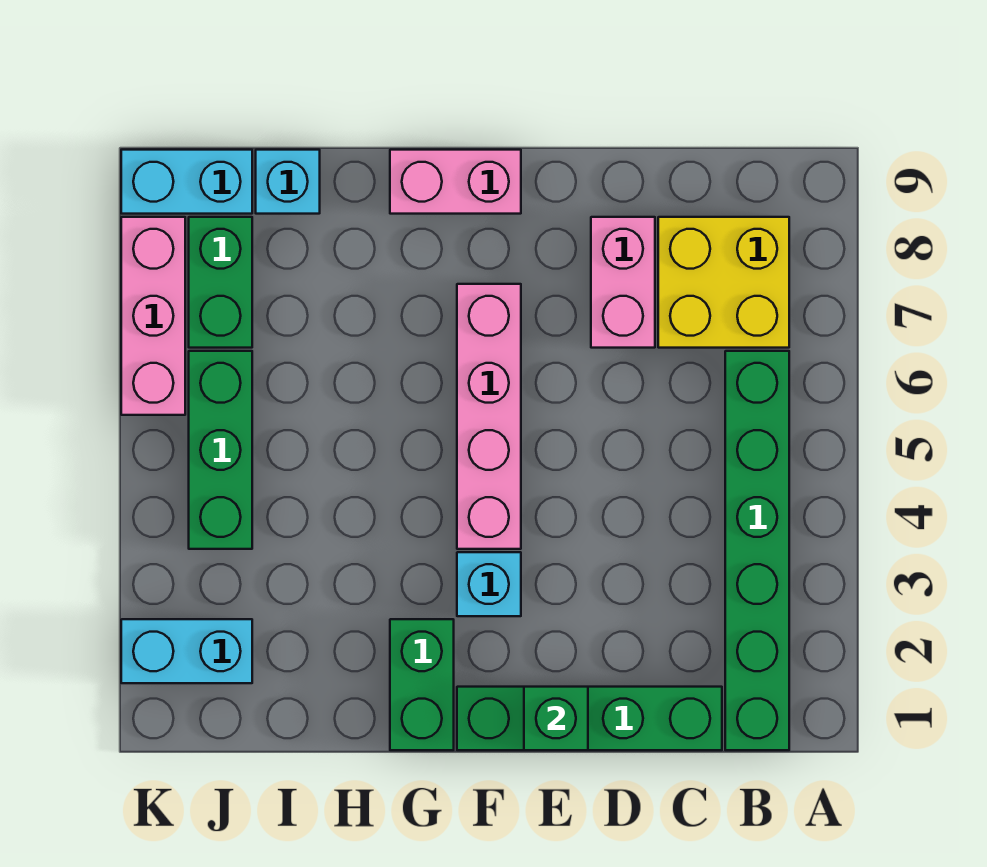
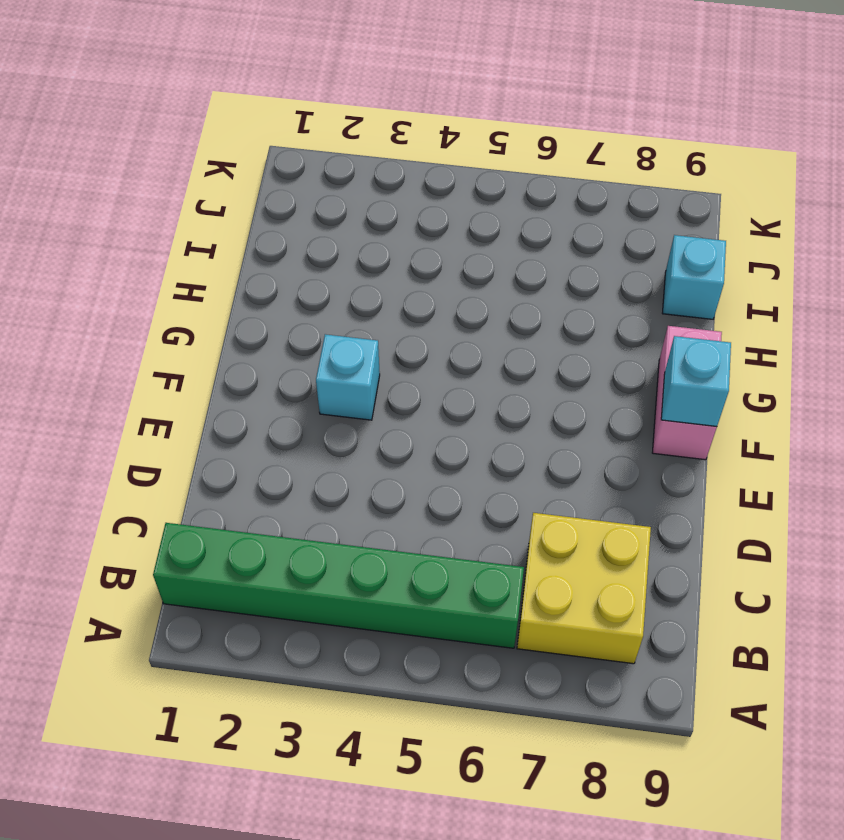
cyan 1x1 brick [661,336,731,426] -> none
none -> green 1x4 brick [457,687,722,750]
none -> pink 1x2 brick [591,217,655,348]
none -> pink 1x4 brick [457,284,521,549]

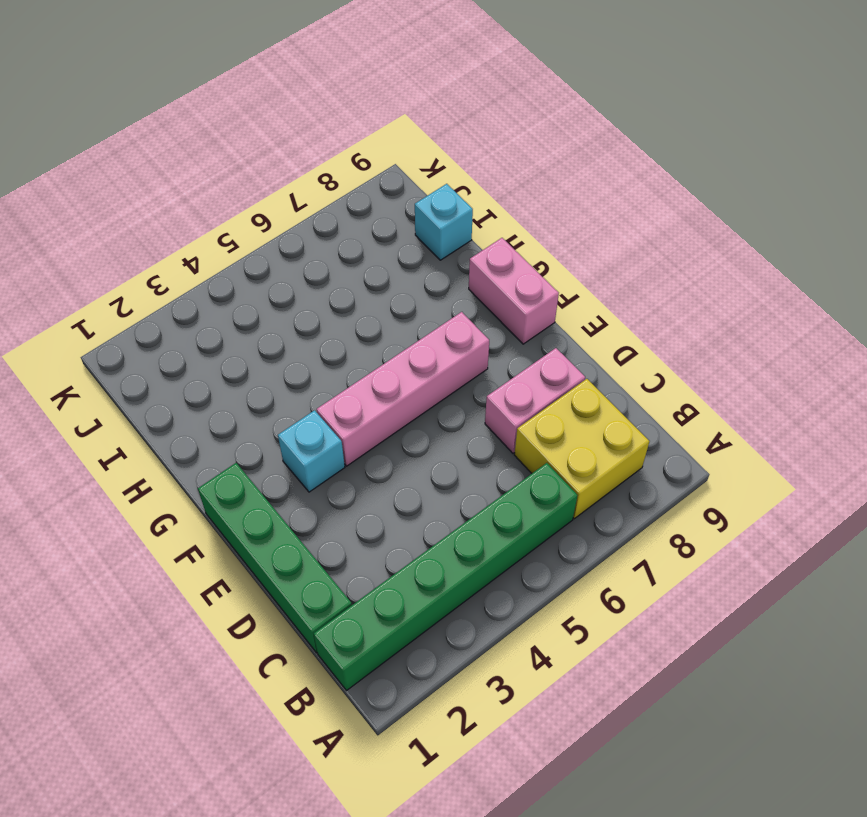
none -> green 1x2 brick [390,619,454,750]
none -> cyan 1x2 brick [121,619,252,683]
none -> green 1x3 brick [189,351,252,549]

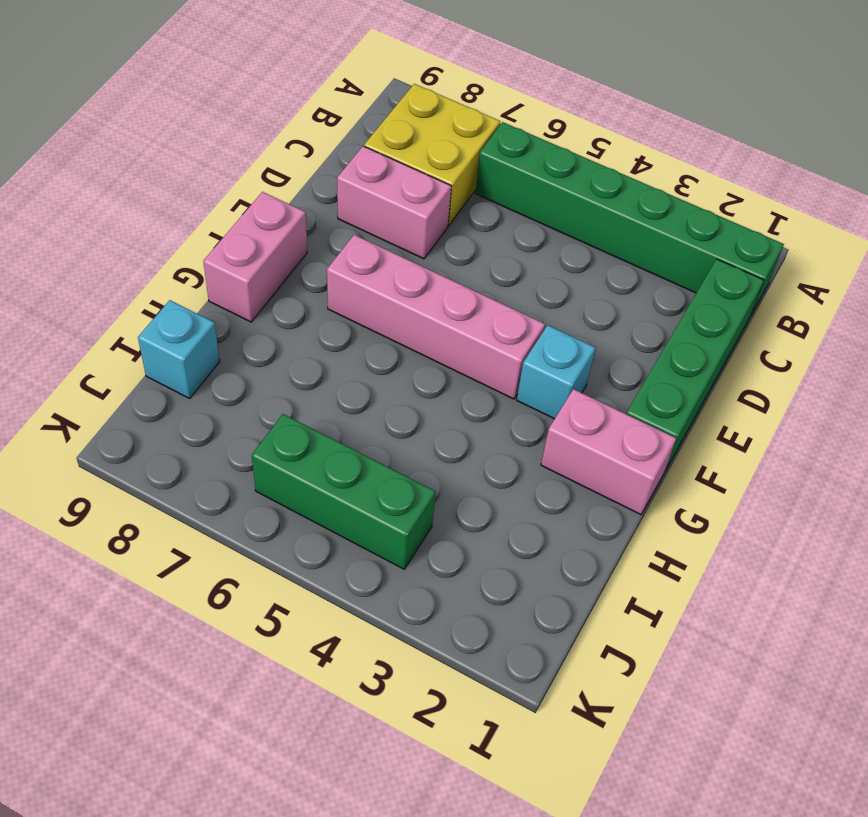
pink 1x2 brick [541,389,676,515] -> green 1x2 brick [390,619,454,750]
none -> cyan 1x2 brick [121,619,252,683]
none -> green 1x2 brick [189,217,252,348]
none -> cyan 1x2 brick [121,150,252,214]

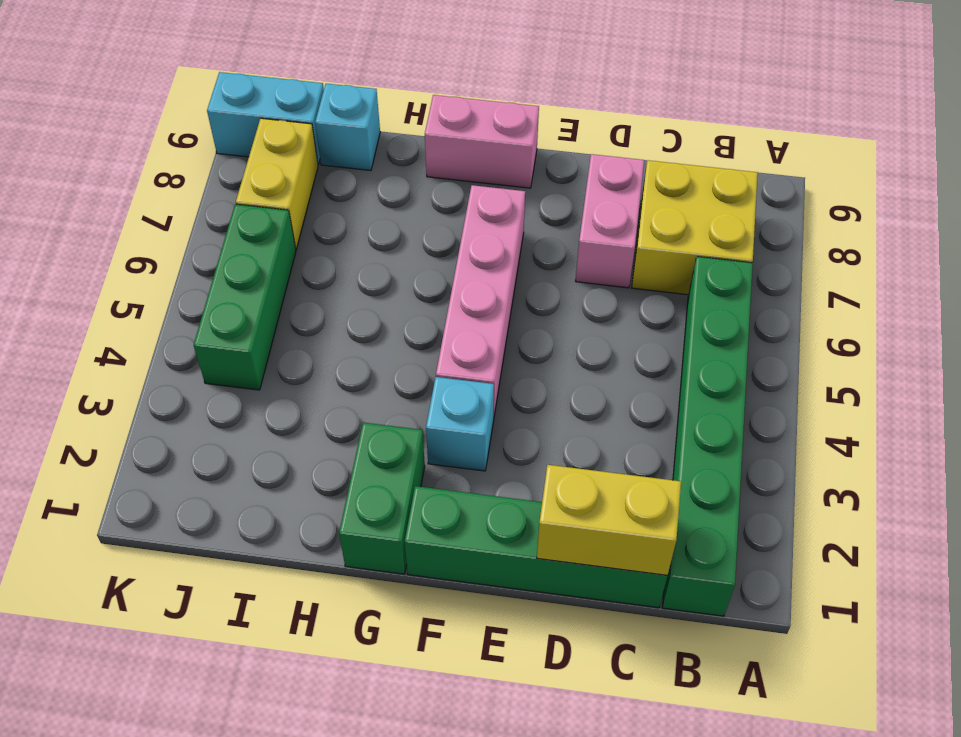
yellow 1x2 brick [537,465,681,575] -> none
yellow 1x2 brick [236,118,318,249] -> green 1x2 brick [189,217,252,348]
none -> cyan 1x2 brick [121,619,252,683]
none -> pink 1x3 brick [121,217,185,415]
none -> green 1x1 brick [524,687,588,750]

